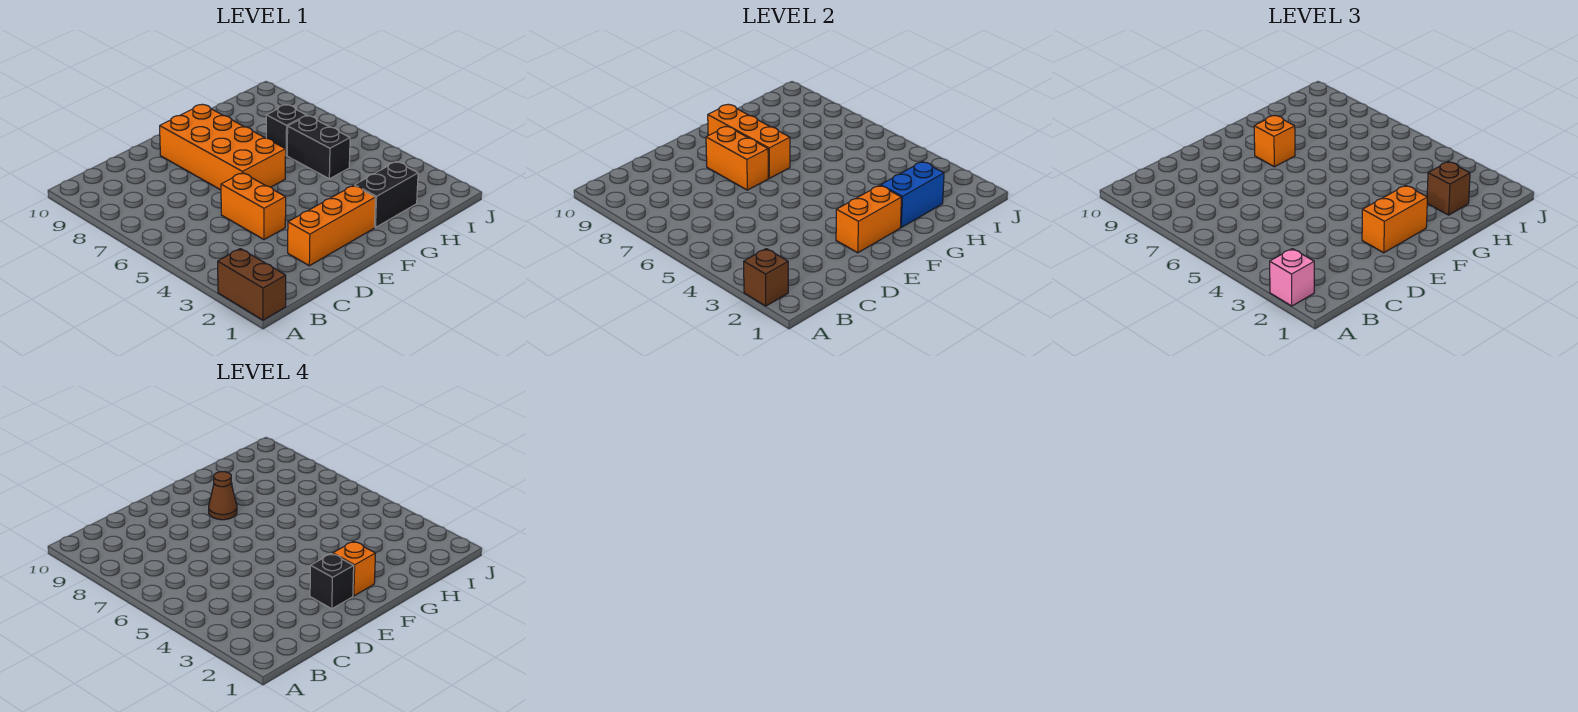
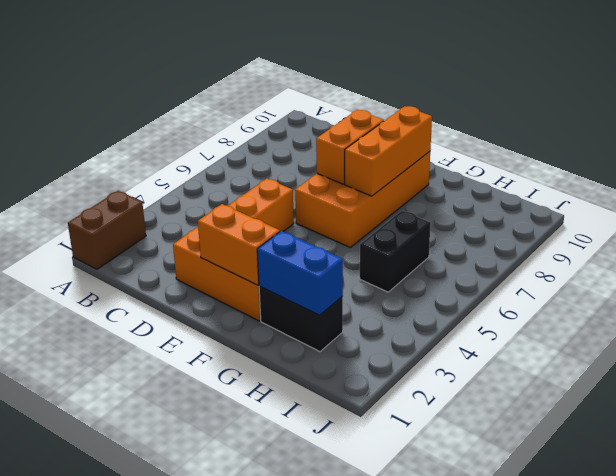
none -> black 1x1 brick [266,105,307,155]
none -> brown 1x1 brick [744,249,788,306]
none -> pink 1x1 brick [1270,249,1314,306]

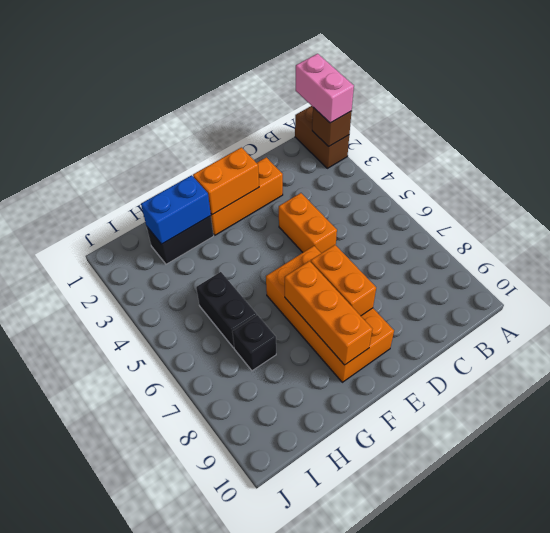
pink 1x2 brick [296,54,354,123] -> pink 1x1 brick [1270,249,1314,306]
none -> orange 1x2 brick [1362,185,1428,253]
none -> orange 1x1 brick [1254,116,1295,167]
none -> brown 1x1 brick [1427,162,1470,215]

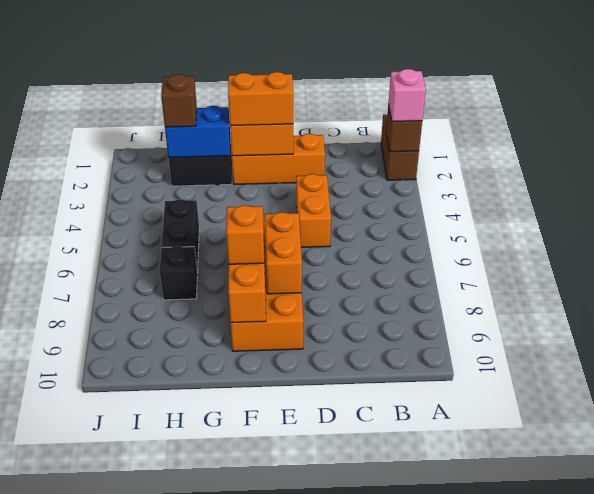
none -> black 1x1 brick [310,554,354,609]
none -> orange 1x1 brick [333,541,376,596]
none -> brown 1x1 cone [209,472,237,520]

